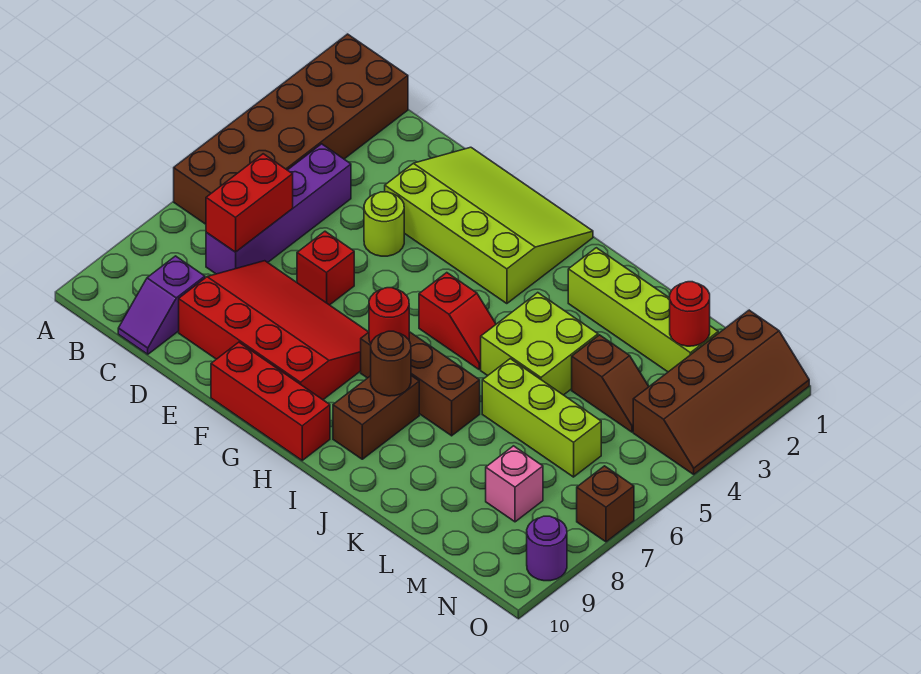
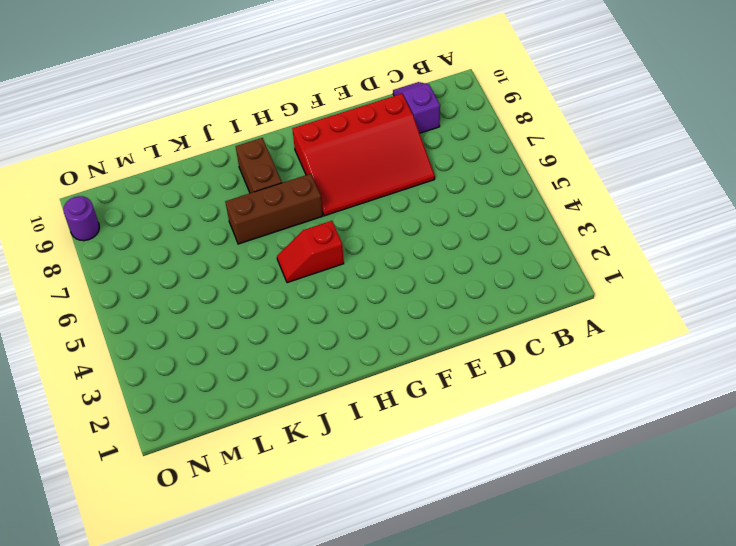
none -> brown 2x6 brick [174,34,408,224]
none -> purple 1x4 brick [206,144,351,274]
none -> lime 3x4 slope [385,147,593,304]

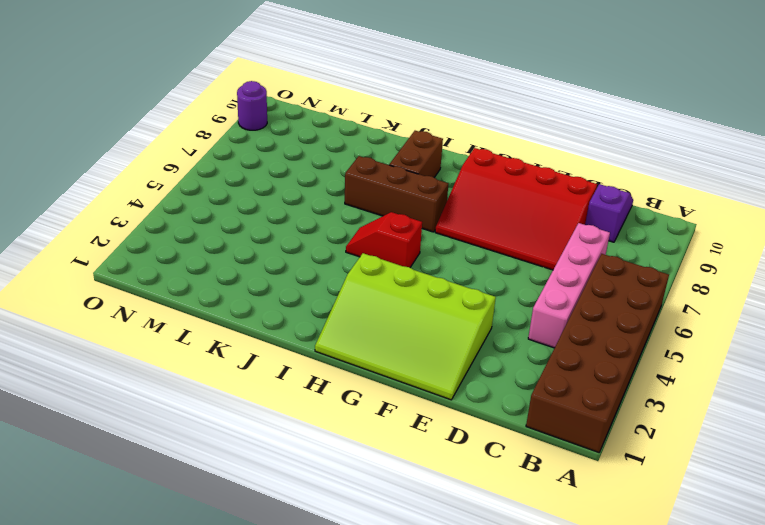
pink 1x4 brick [528,223,610,348] -> purple 1x4 brick [206,144,351,274]
none -> lime 1x1 round brick [364,192,404,256]
none -> red 1x1 brick [297,231,354,305]
none -> red 1x3 brick [211,342,330,460]

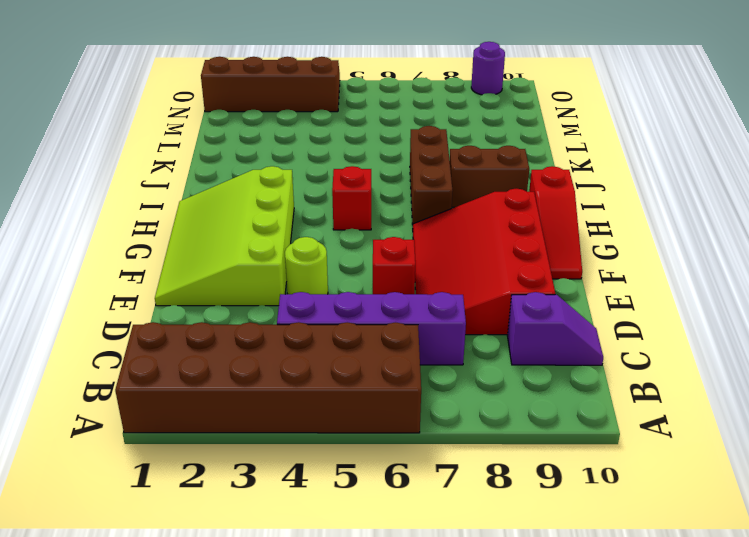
red 1x3 slope [529,166,582,279] -> red 1x3 brick [211,342,330,460]
none -> lime 1x4 brick [568,248,718,372]
none -> lime 2x2 brick [481,293,598,395]
none -> lime 1x3 brick [482,359,601,477]

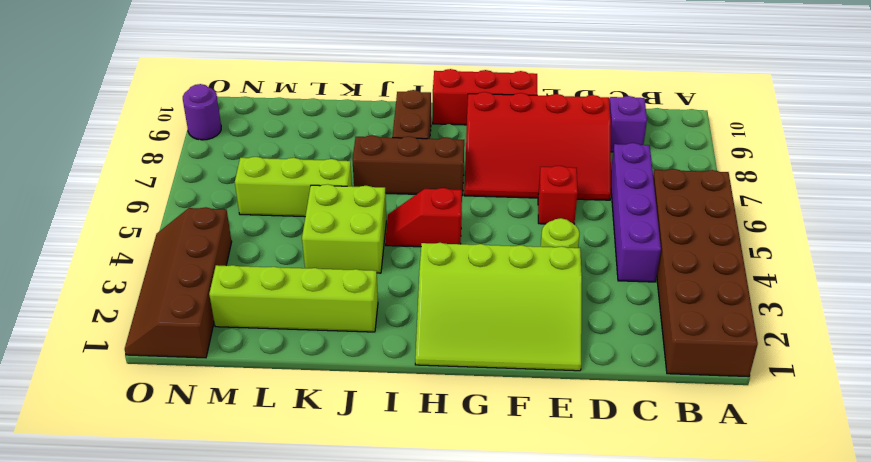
none -> brown 1x2 slope [572,335,649,432]
none -> pink 1x1 brick [486,446,543,522]
none -> brown 1x1 brick [577,466,634,542]

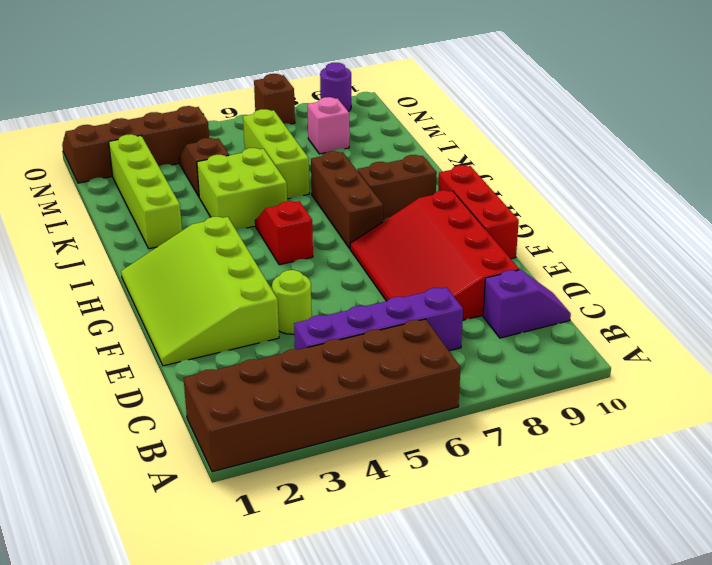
none -> red 1x1 brick [297,231,354,305]
none -> red 1x2 brick [206,154,293,252]
none -> red 1x1 round brick [369,288,409,343]

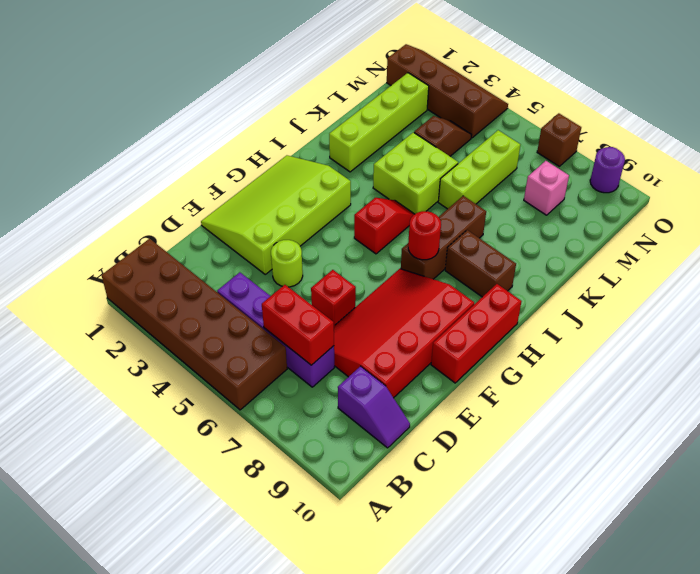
none -> brown 1x1 round brick [371,331,411,396]
none -> red 1x1 round brick [670,282,710,346]

